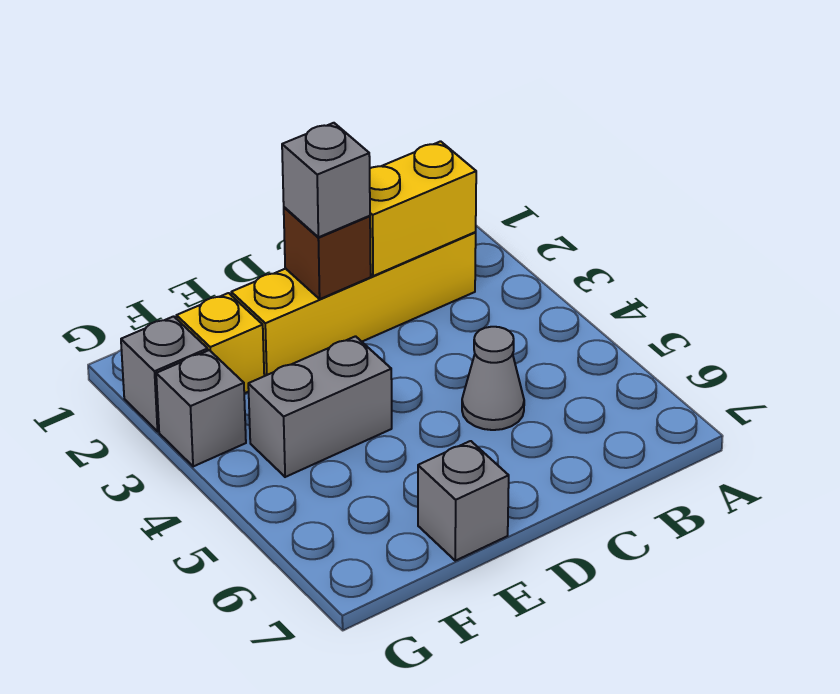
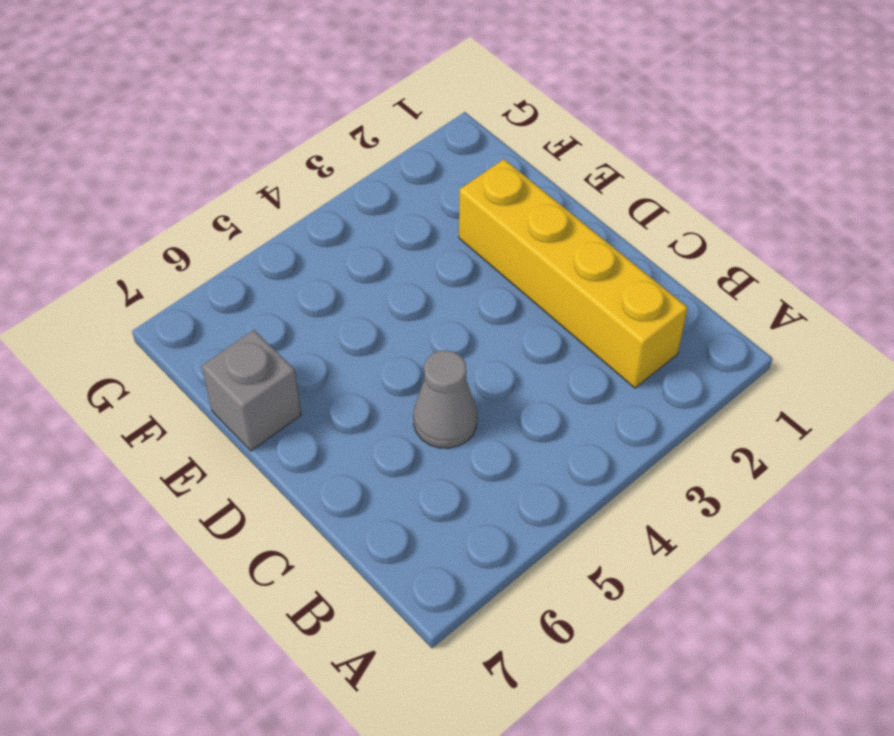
none -> grey 1x2 brick [248,336,392,477]
none -> yellow 1x1 brick [176,293,264,393]

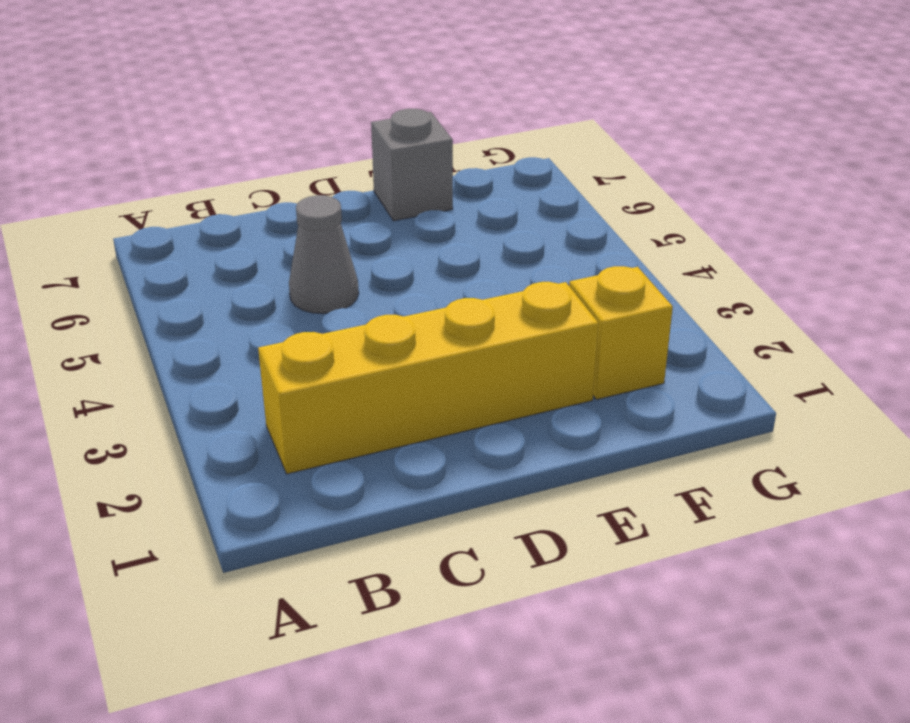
none -> grey 1x2 brick [248,336,392,477]
none -> grey 1x1 brick [121,316,208,431]

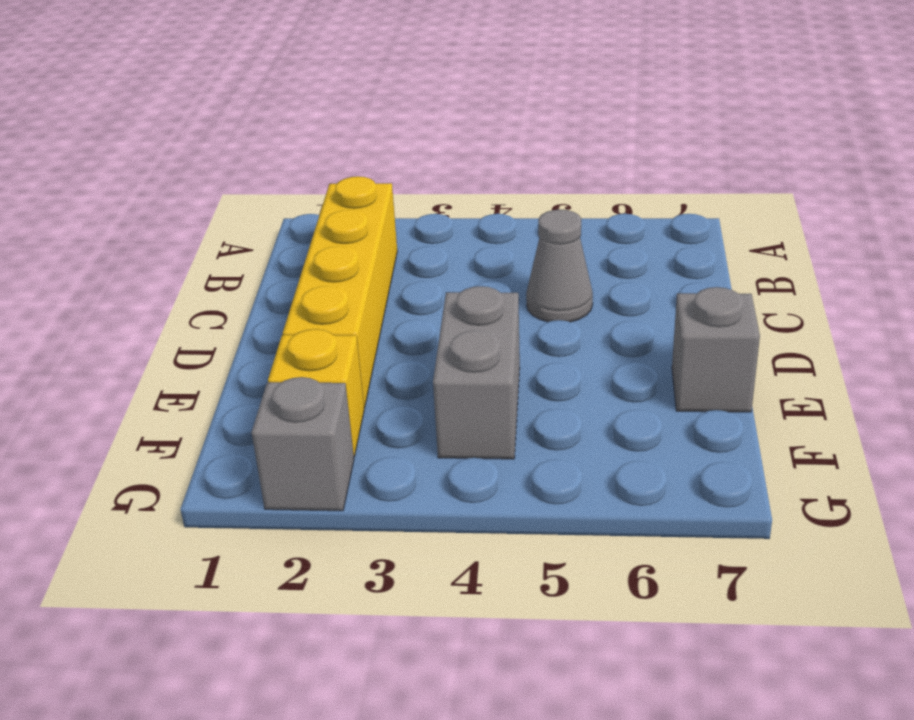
none -> grey 1x1 brick [156,350,246,467]
none -> yellow 1x2 brick [370,141,476,276]

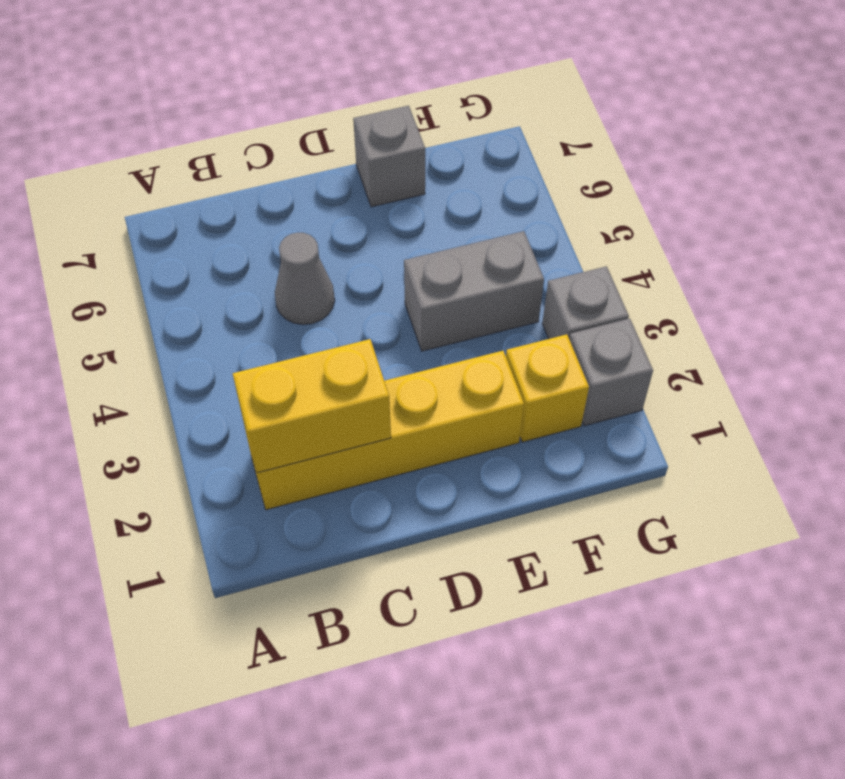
none -> brown 1x1 brick [284,207,371,299]
none -> grey 1x1 brick [282,123,370,237]

